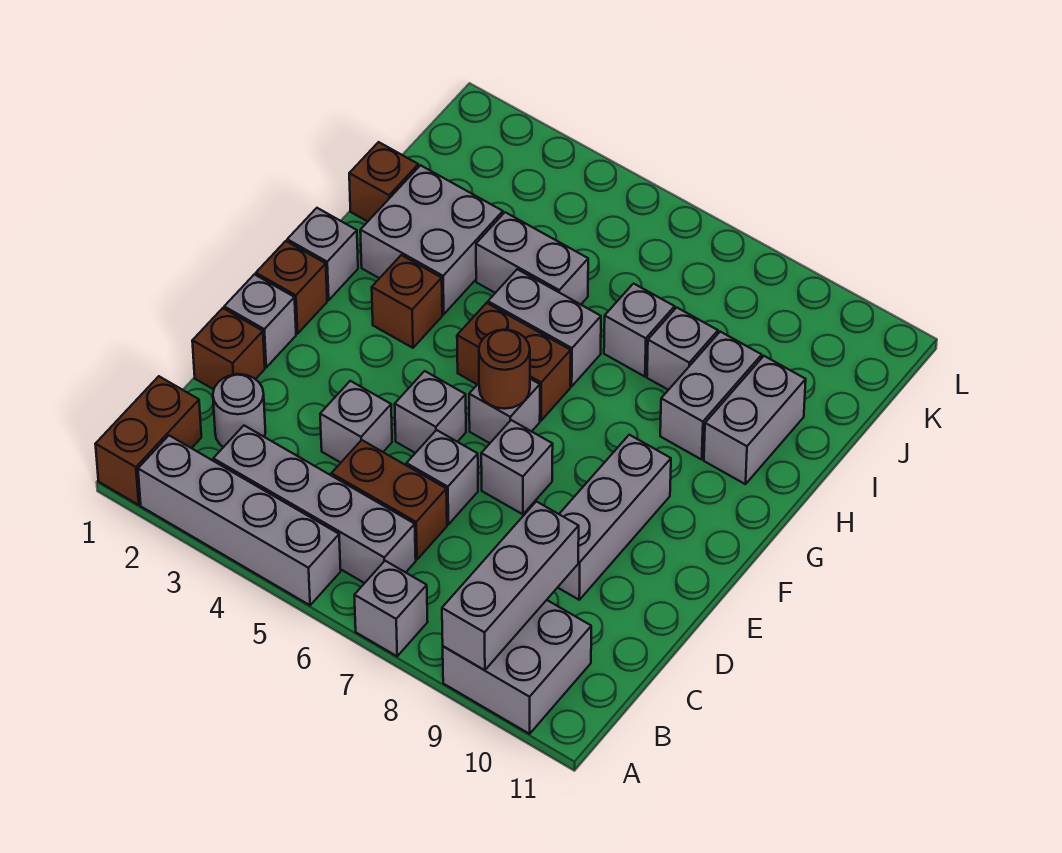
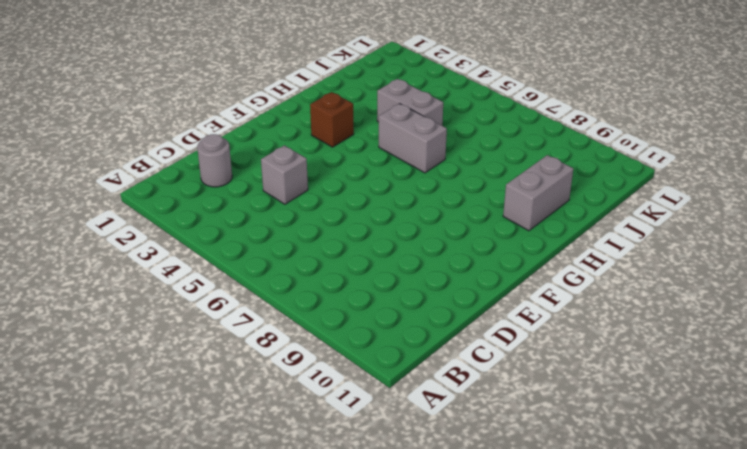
none -> brown 1x2 brick [95,376,201,505]
none -> grey 1x4 brick [138,436,341,605]
none -> grey 1x1 brick [354,561,428,656]

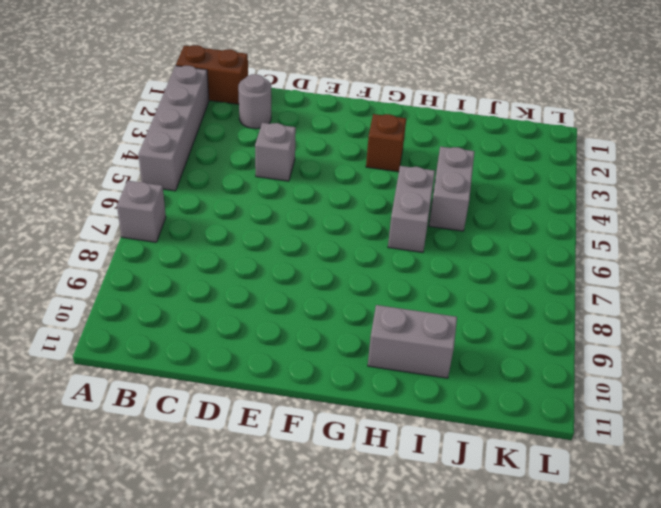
none -> grey 2x2 brick [443,600,591,734]
none -> grey 1x4 brick [213,426,416,583]
none -> brown 1x2 brick [331,440,447,560]

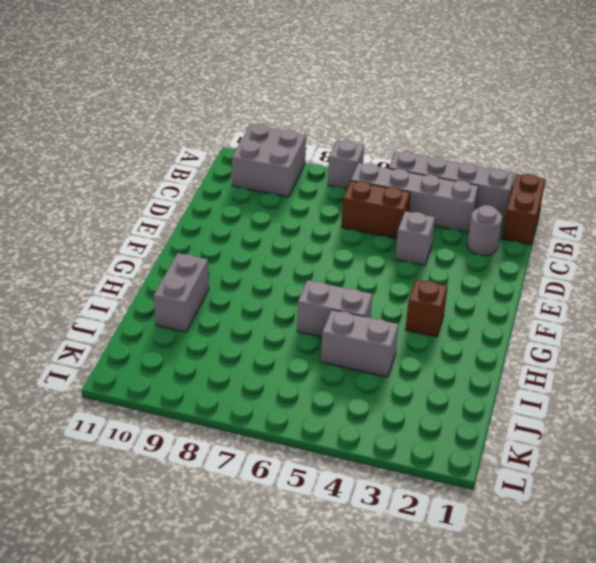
none -> brown 1x1 brick [192,308,265,389]
none -> grey 1x1 brick [406,430,478,524]
none -> grey 1x3 brick [558,435,671,600]

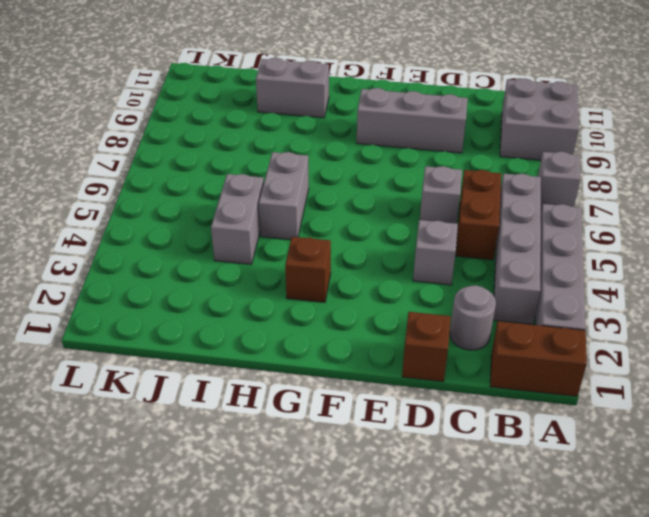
none -> grey 1x1 brick [224,274,296,367]
none -> grey 1x1 brick [395,371,466,453]
none -> grey 1x1 brick [481,420,553,514]

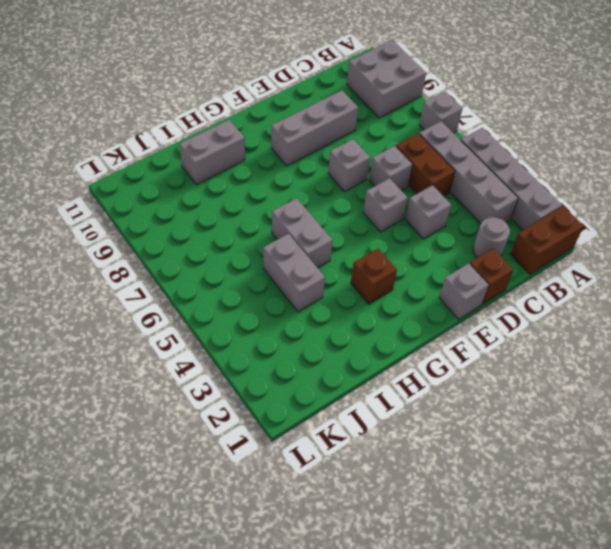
none -> brown 1x1 brick [256,241,327,334]
none -> grey 1x1 brick [469,379,540,443]
none -> grey 1x1 brick [287,208,358,300]

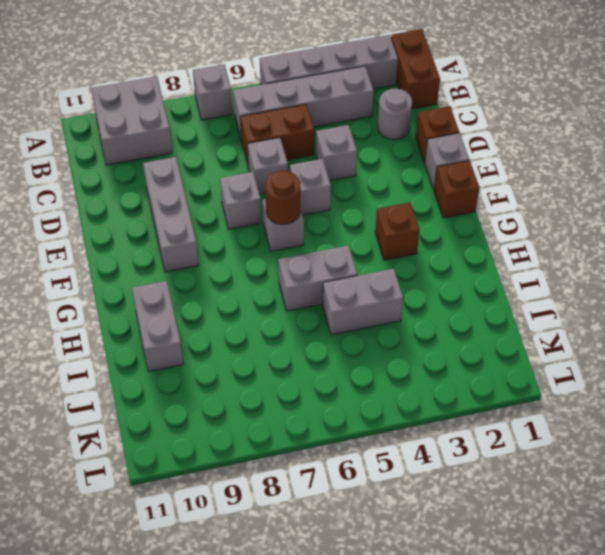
none -> grey 1x1 brick [287,208,358,300]
none -> brown 1x2 brick [457,303,571,420]
none -> grey 2x2 brick [360,165,503,314]

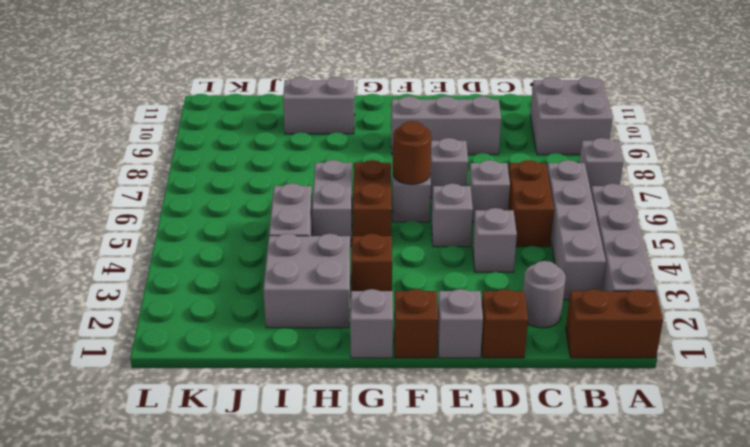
none -> grey 1x2 brick [660,332,762,459]
none -> brown 1x1 brick [349,142,418,221]
none -> grey 1x1 brick [604,284,675,377]

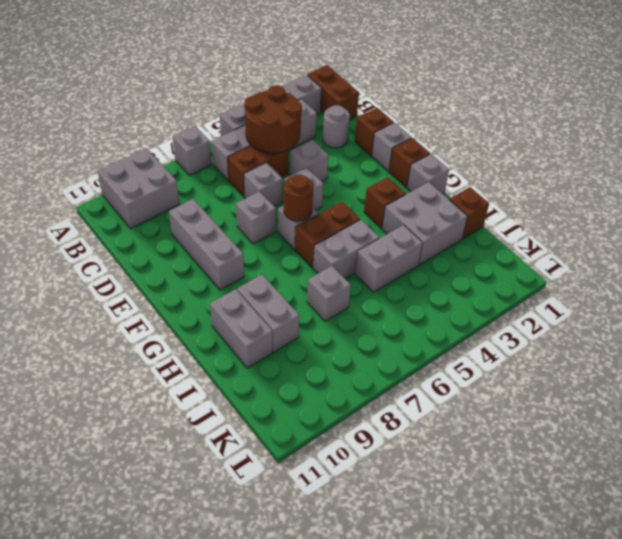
brown 2x2 round brick [244,85,302,153] -> none
none -> grey 1x1 brick [647,308,718,390]
none -> grey 1x3 brick [442,501,579,670]

